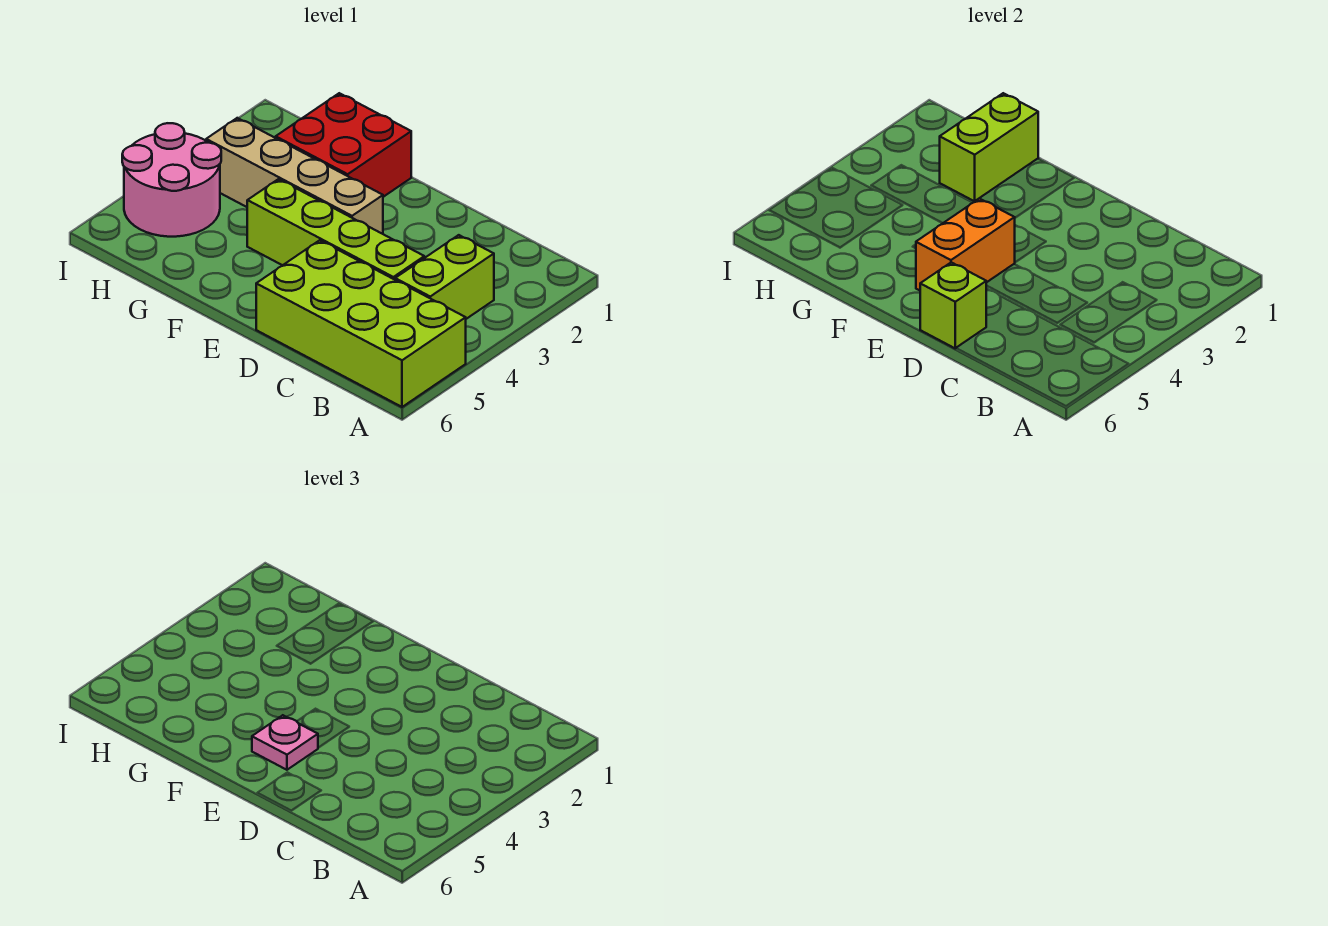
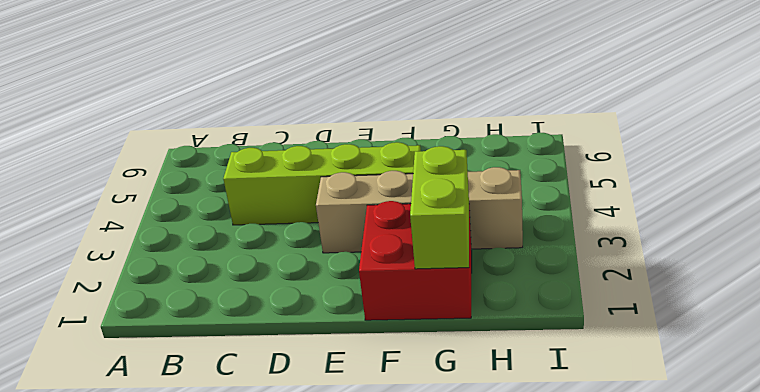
none -> lime 2x4 brick [256,240,466,407]
none -> lime 1x2 brick [395,235,494,319]

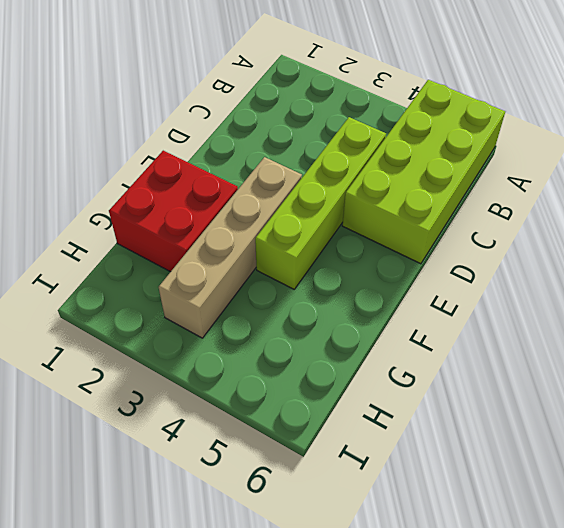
none -> lime 1x2 brick [395,235,494,319]
none -> pink 2x2 round brick [122,123,221,237]

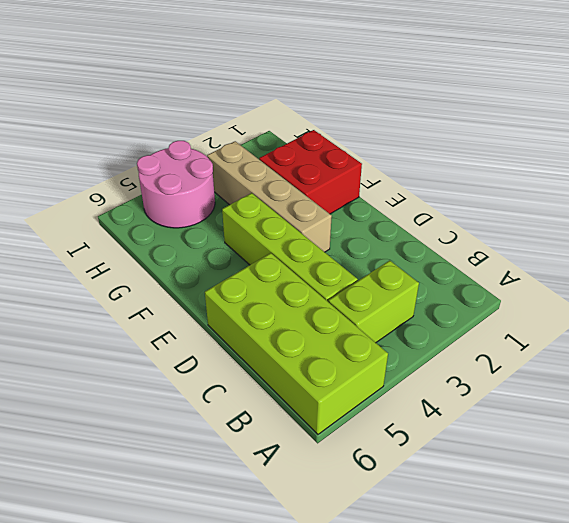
none -> lime 1x1 brick [920,262,986,348]
none -> orange 1x2 brick [916,199,1015,290]

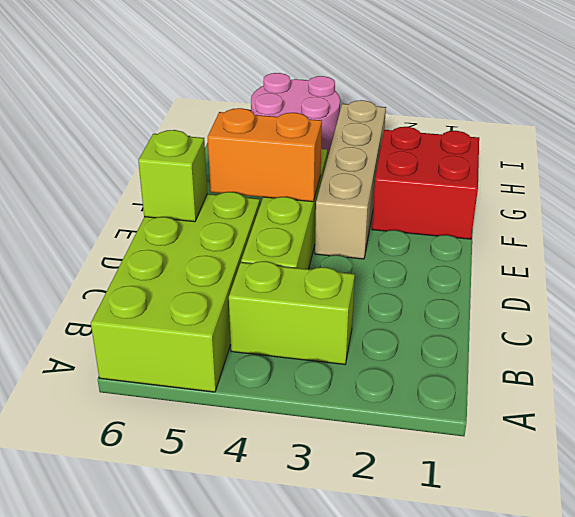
none -> lime 1x2 brick [940,93,1038,201]
none -> pink 1x1 plate [252,715,318,770]

